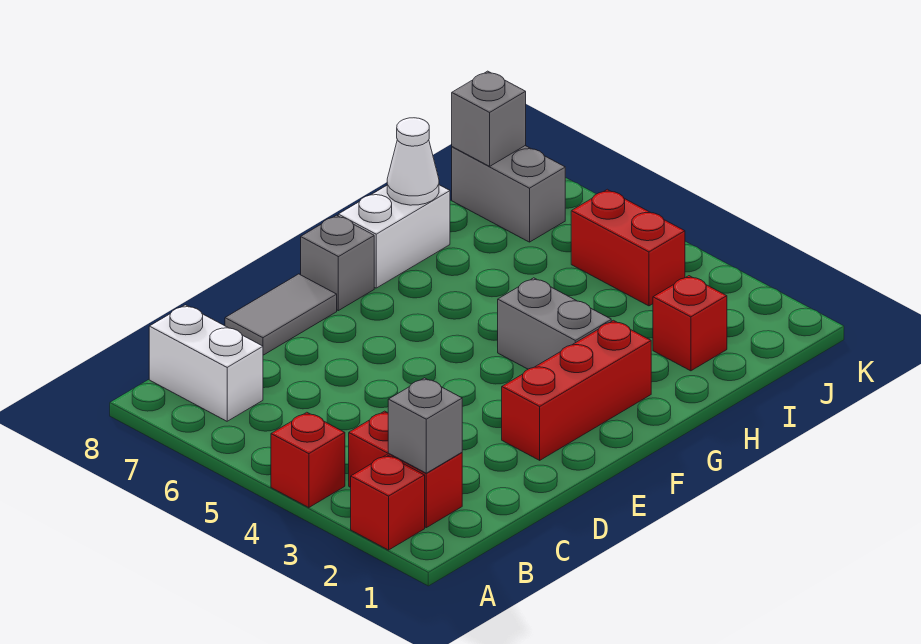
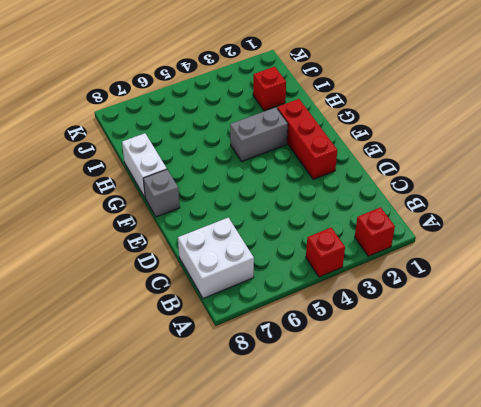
white 2x2 brick [178,218,254,298] -> white 1x2 brick [149,305,263,421]
none -> red 1x2 brick [349,411,462,528]
none -> grey 1x2 tile [225,274,337,355]
none -> red 1x2 brick [571,189,685,306]

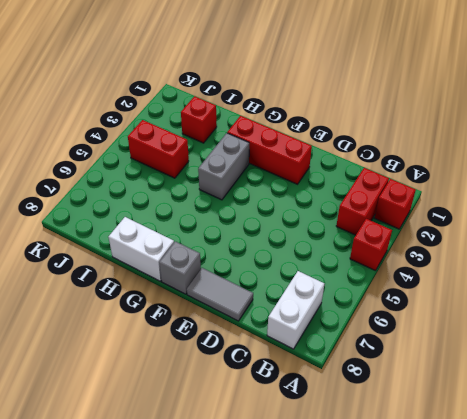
red 1x2 brick [128,120,189,178] -> red 1x2 brick turned to [571,189,685,306]
none -> grey 1x2 brick [452,146,565,242]
none -> grey 1x1 brick [388,378,462,473]
none -> white 1x1 cone [387,118,439,205]

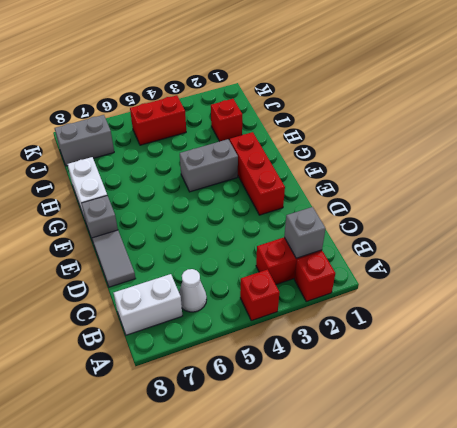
white 1x1 cone [179,269,207,312] -> white 1x1 cone moved to [387,118,439,205]
none -> grey 1x1 brick [452,71,526,166]

